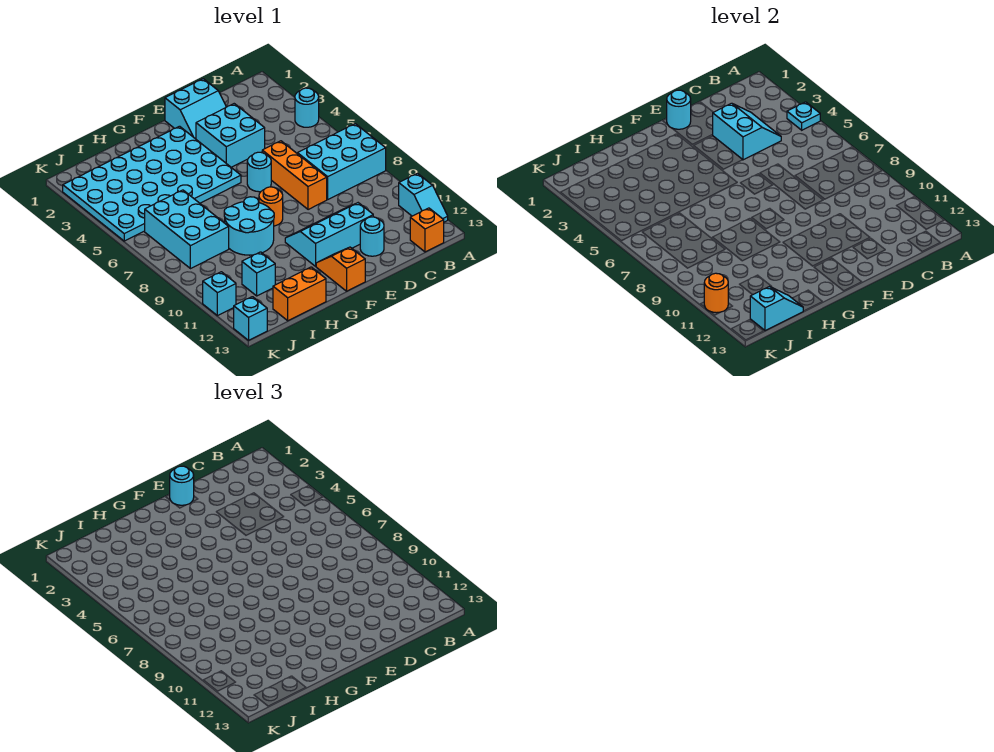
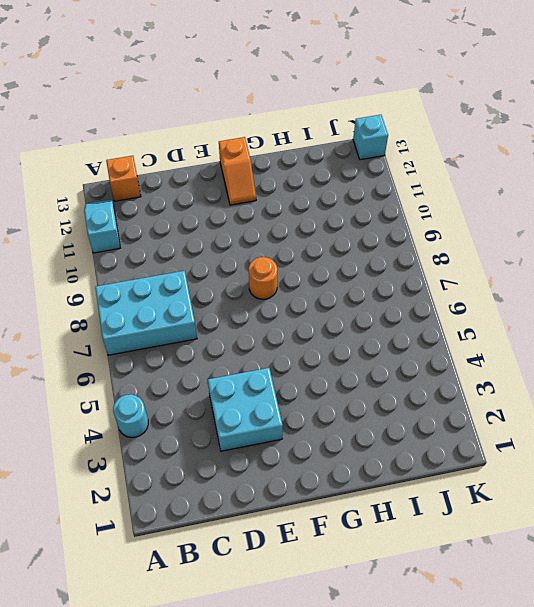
none -> cyan 2x2 slope [165,79,226,139]
none -> orange 1x3 brick [262,141,327,210]
none -> cyan 2x3 slope [285,203,373,266]

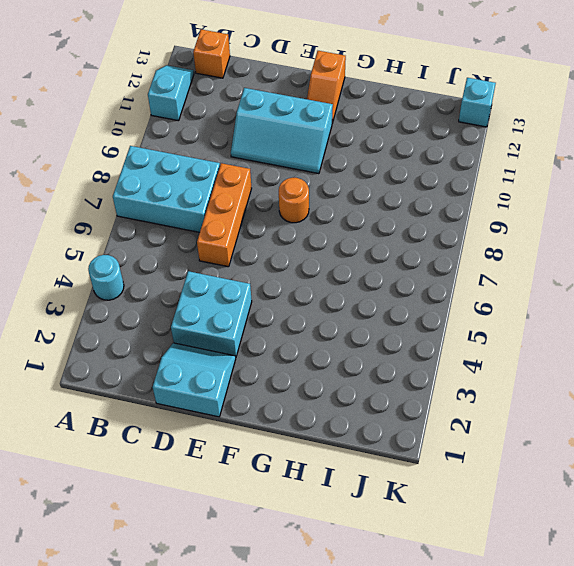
none -> cyan 1x1 round brick [360,217,384,256]
none -> cyan 1x1 round brick [247,152,271,192]
none -> cyan 4x6 plate [63,126,241,241]

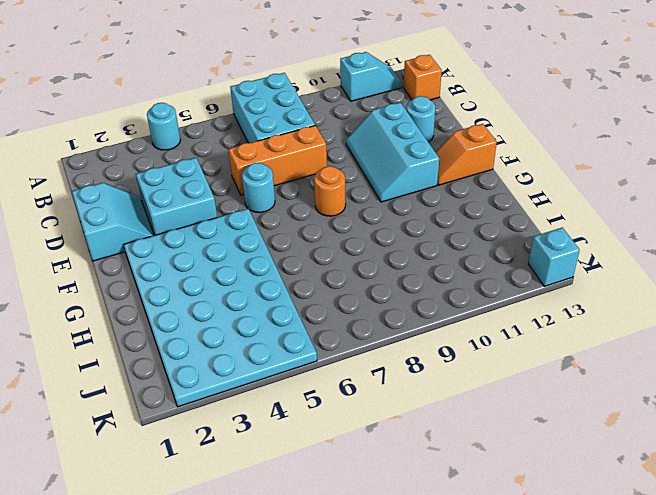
none -> cyan 2x2 round brick [224,197,274,255]
none -> orange 1x2 brick [273,267,326,321]
none -> cyan 2x3 brick [145,190,229,269]

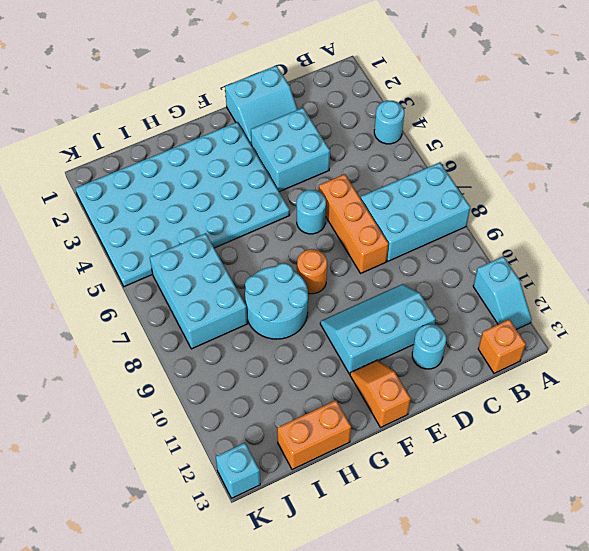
none -> cyan 1x1 brick [242,252,275,296]
none -> cyan 1x1 brick [203,272,236,316]
none -> cyan 1x1 plate [787,102,820,130]

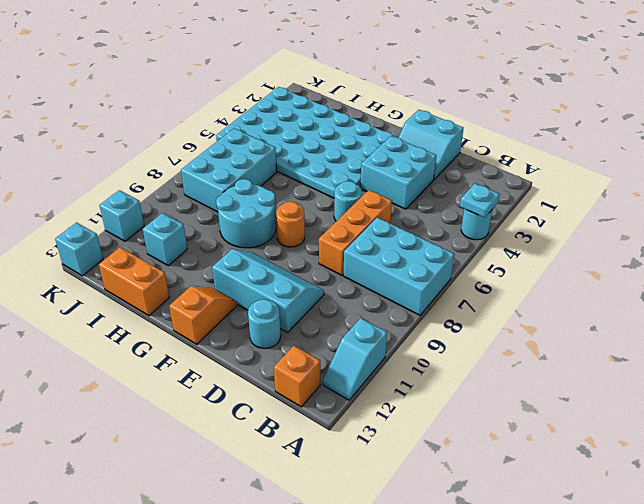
none -> cyan 2x2 slope [712,103,781,160]
none -> cyan 1x1 round brick [667,90,691,129]
none -> cyan 1x2 slope [750,287,803,331]

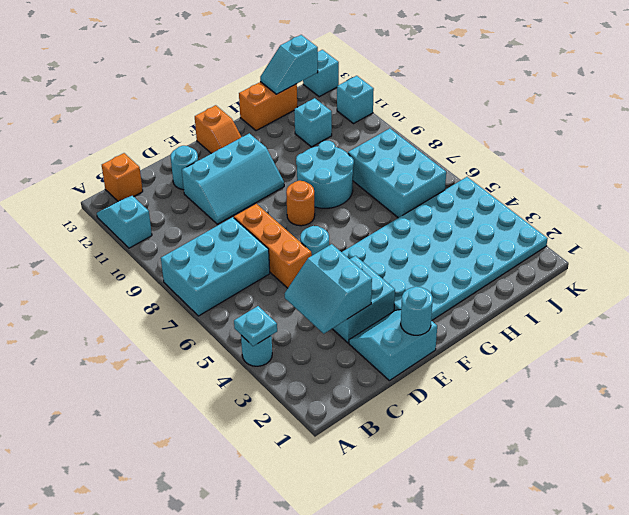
none -> orange 1x1 round brick [704,273,728,313]
none -> cyan 1x1 round brick [170,466,194,505]

